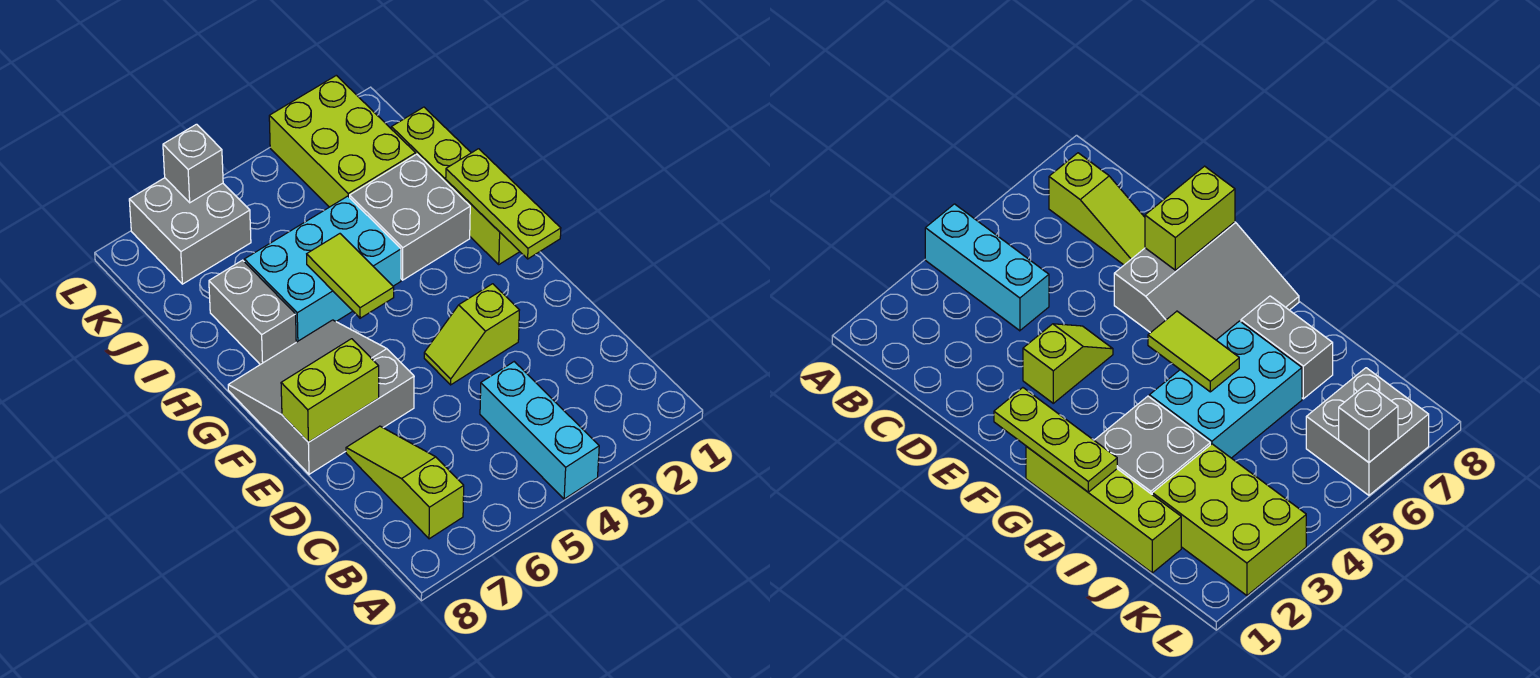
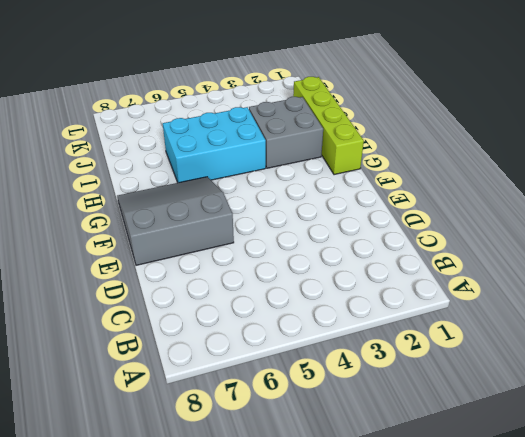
none -> cyan 1x3 brick [480,362,599,499]
none -> lime 1x3 slope [346,426,464,539]
none -> lime 1x2 slope [424,284,519,385]

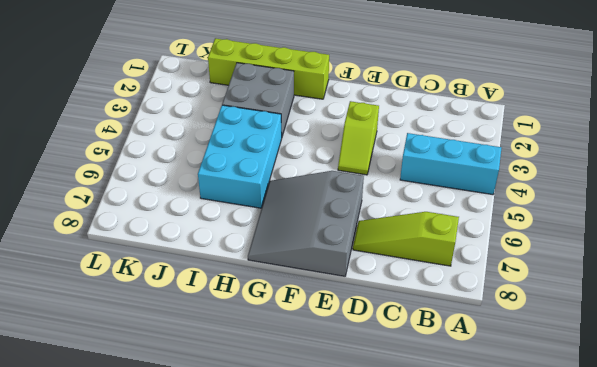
none -> grey 1x2 brick [209,260,296,365]
none -> lime 2x3 brick [269,75,416,207]
none -> grey 2x2 brick [129,178,251,284]

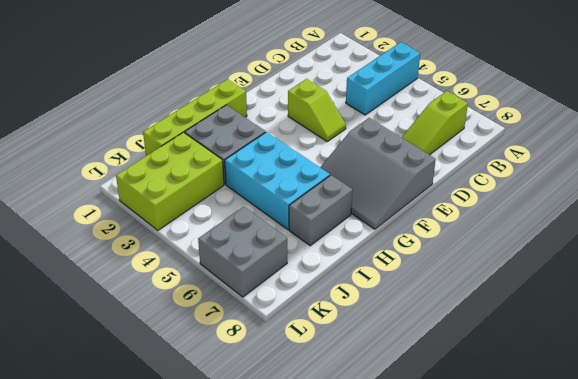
none -> lime 1x2 brick [281,339,379,442]
none -> lime 1x3 plate [446,149,561,259]
none -> lime 1x2 tile [307,234,394,318]

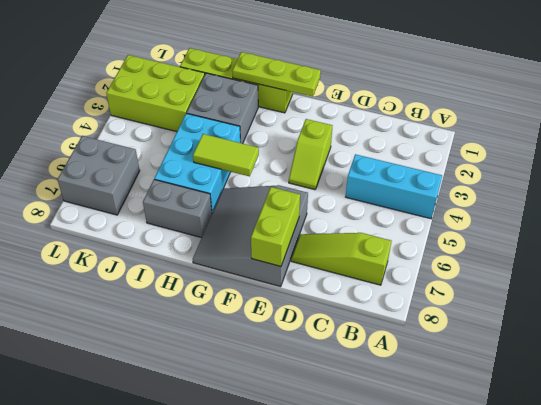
none -> grey 1x1 brick [163,124,223,203]

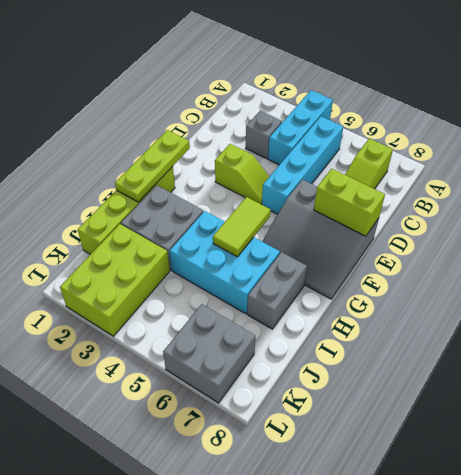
cyan 1x4 brick [262,116,343,214] -> none
grey 1x1 brick [246,111,282,159] -> grey 1x1 brick moved to [163,124,223,203]

